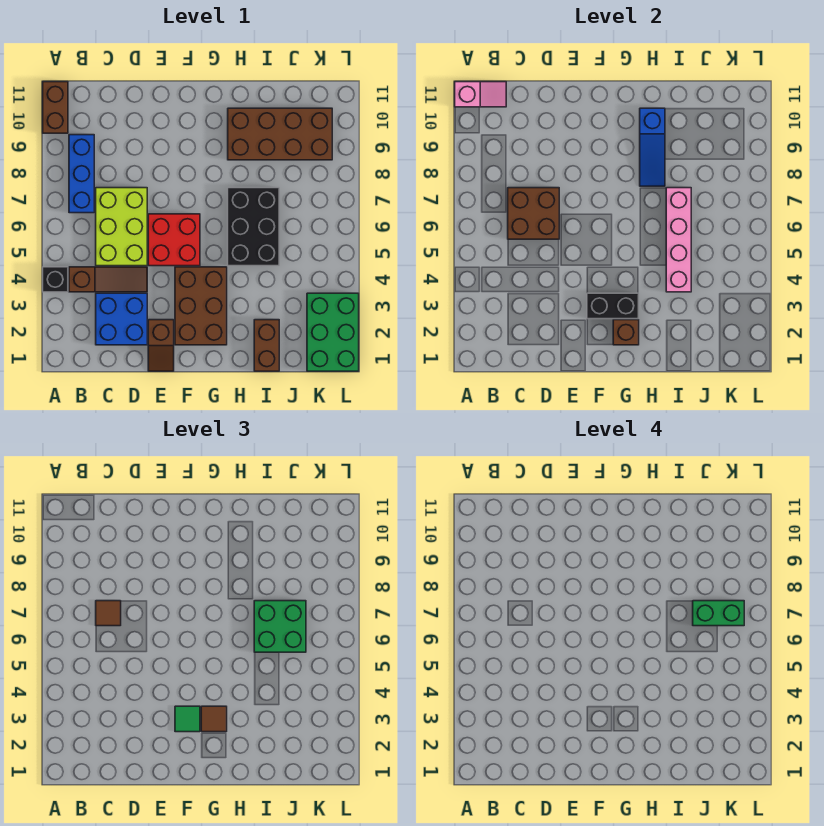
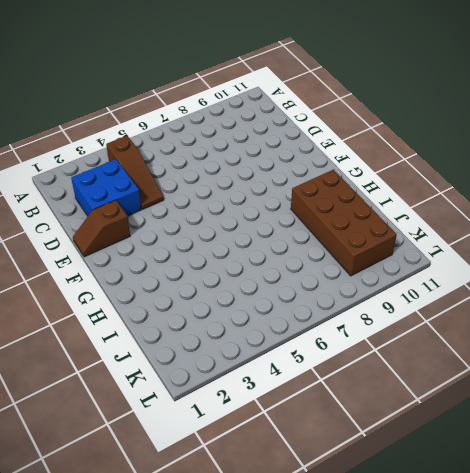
none -> black 1x1 brick [43,267,68,292]
none -> brown 1x2 brick [43,82,68,133]
none -> blue 1x3 brick [69,135,94,213]

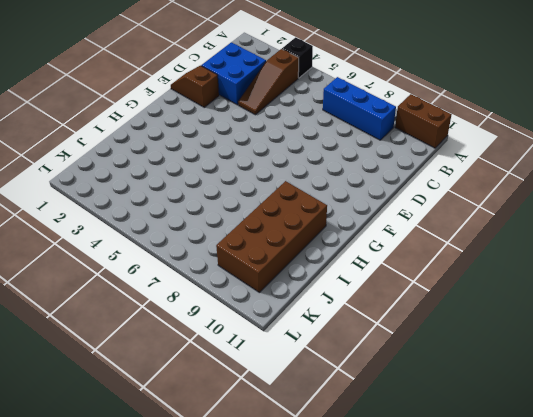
none -> lime 2x3 brick [96,188,147,266]
none -> red 2x2 brick [148,214,200,266]
none -> brown 2x3 brick [175,267,227,345]

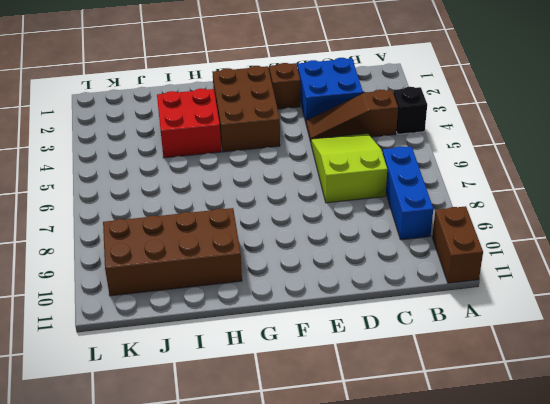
lime 2x3 slope [311,133,387,203] -> lime 2x3 brick [96,188,147,266]
red 2x2 brick [157,88,221,158] -> red 2x2 brick moved to [148,214,200,266]
none -> black 2x3 brick [228,188,279,266]
none -> brown 1x2 brick [254,320,279,371]
none -> green 2x3 brick [307,293,359,371]

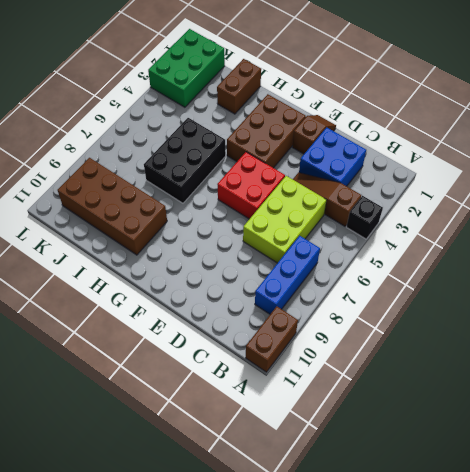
none -> pink 1x2 slope [455,82,506,107]
none -> brown 2x2 brick [508,188,559,239]
none -> black 1x2 brick [587,293,639,319]

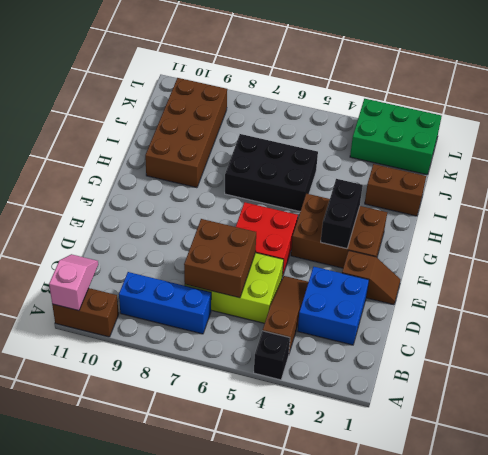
none -> brown 1x1 brick [613,320,639,345]
none -> blue 1x3 slope [640,108,665,186]
none -> pink 1x4 brick [666,188,691,292]

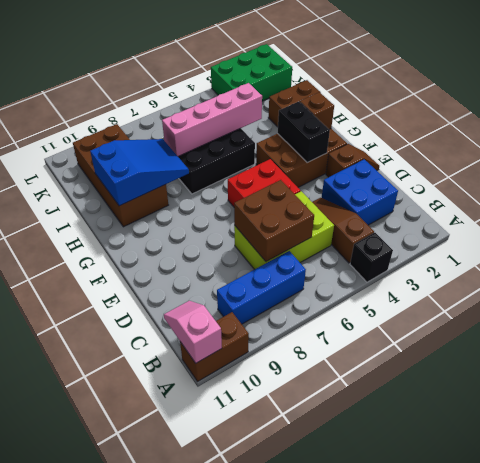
blue 2x3 slope [90,139,189,206] -> blue 1x3 slope [640,108,665,186]
none -> brown 1x1 tile [96,601,121,626]
none -> green 1x1 tile [175,706,200,732]
none -> brown 1x1 tile [201,706,227,732]

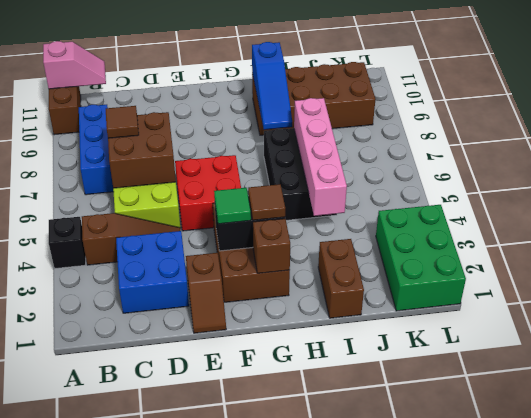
none -> green 2x2 brick [254,601,306,652]
none -> green 1x2 brick [693,601,744,626]

